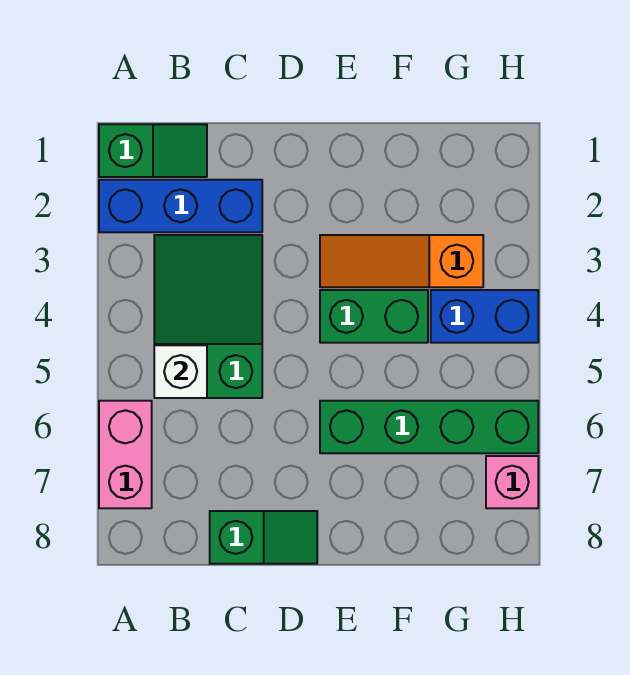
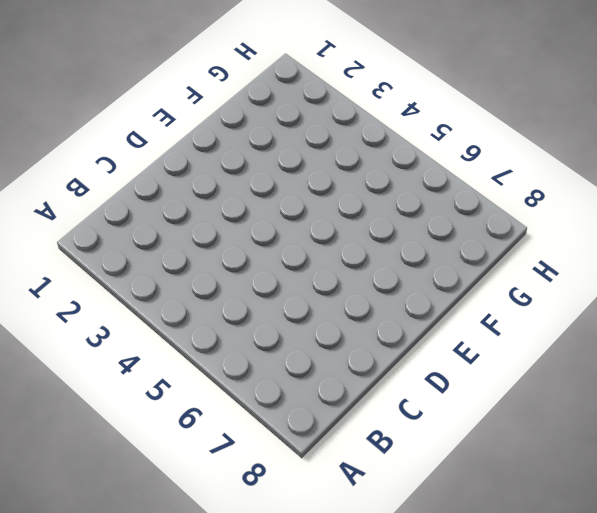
none -> green 1x2 slope [99,124,207,177]
none -> blue 1x3 brick [99,180,262,232]

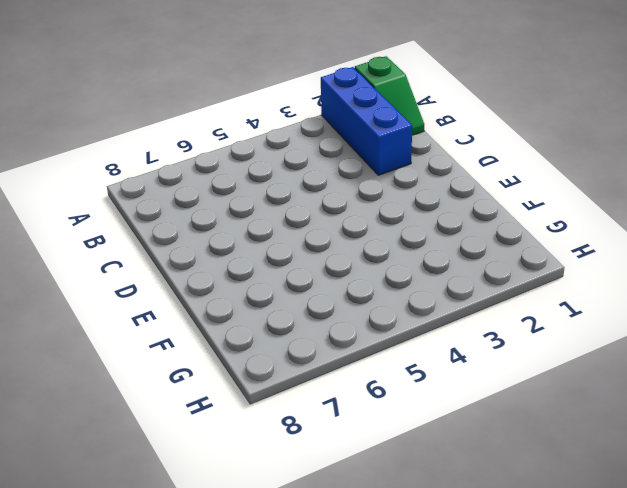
none -> pink 1x2 brick [99,401,152,508]
none -> green 2x3 slope [154,235,262,398]

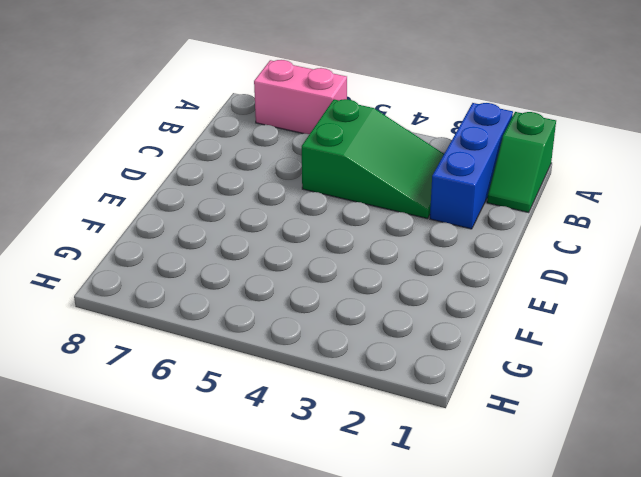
none -> green 1x2 slope [210,511,317,564]
none -> orange 1x3 slope [320,235,483,287]

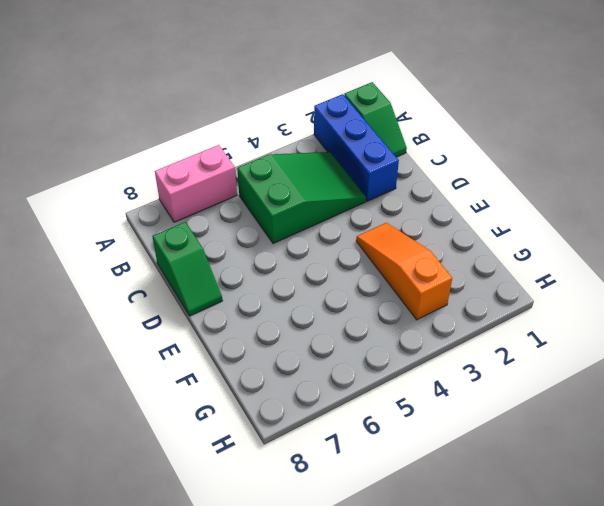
none -> green 1x2 brick [320,290,428,343]
none -> green 1x4 brick [320,401,538,453]

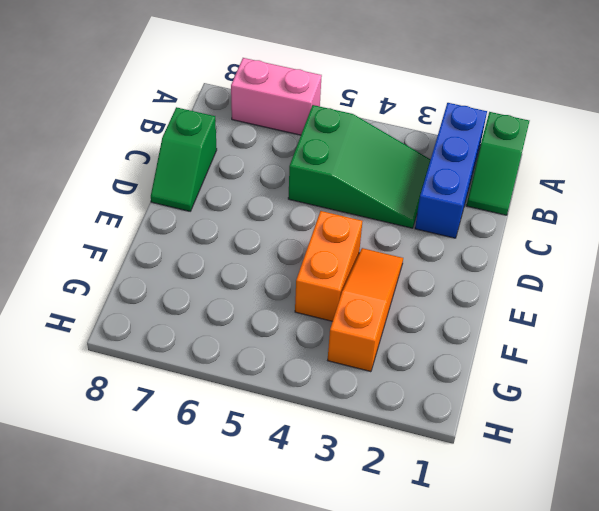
orange 1x2 brick [295,211,362,321] -> green 1x2 brick [320,290,428,343]
none -> green 1x4 brick [320,401,538,453]
none -> blue 1x2 brick [431,290,538,343]

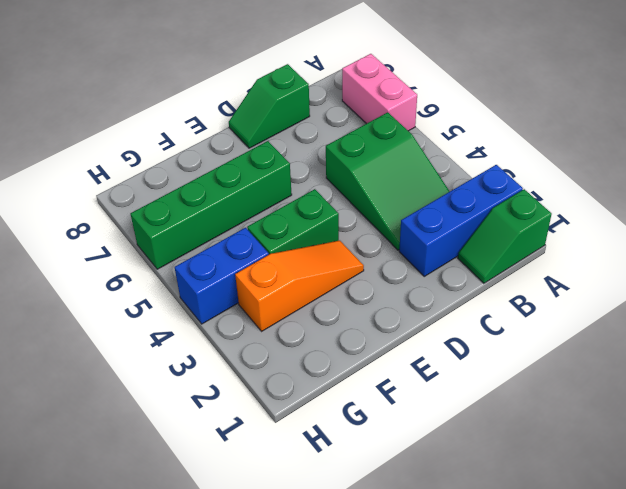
none -> pink 1x1 brick [486,456,538,508]
none -> white 1x1 brick [154,345,207,398]

